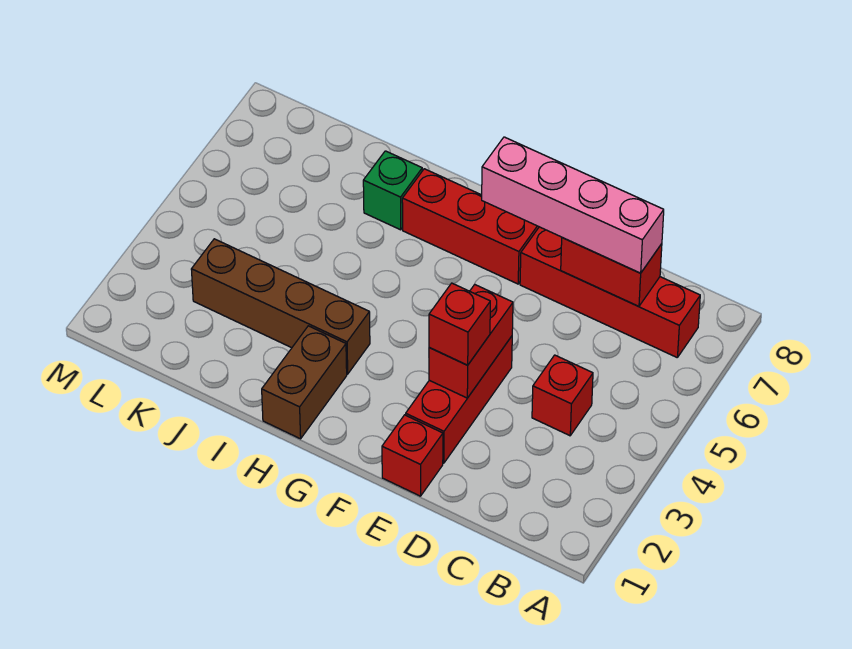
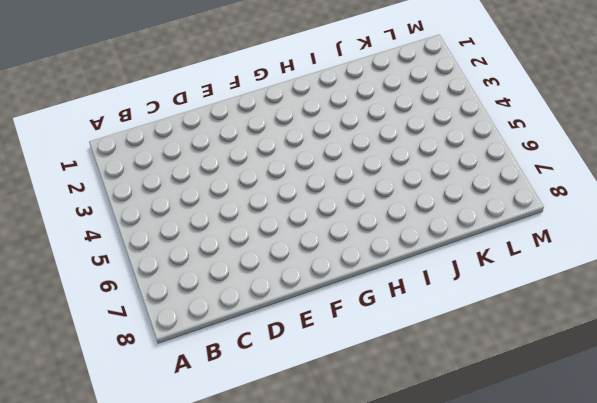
none -> red 1x4 brick [520,227,700,357]
none -> red 1x1 brick [532,355,593,436]
none -> red 1x1 brick [382,415,443,496]

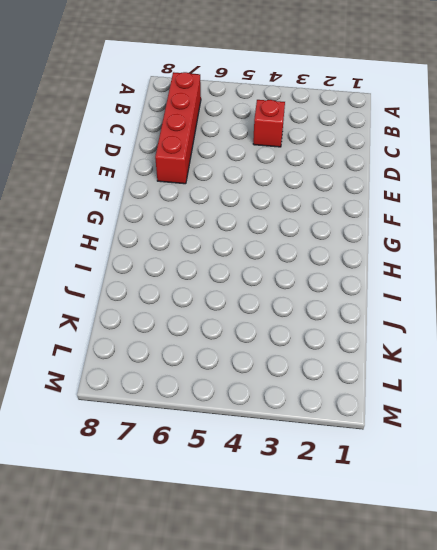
none -> red 1x1 brick [382,415,443,496]
none -> red 1x3 brick [406,336,512,463]
none -> red 1x3 brick [402,169,539,284]

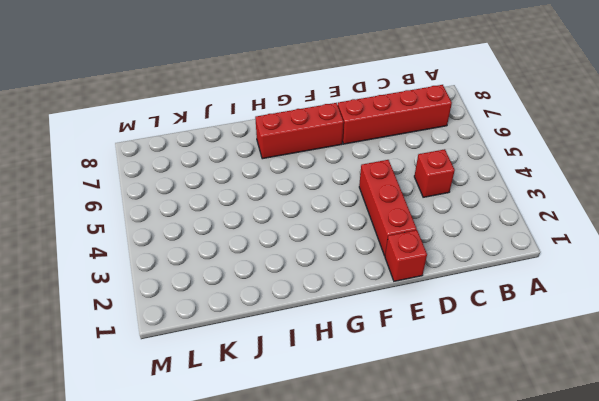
none -> brown 1x2 brick [262,326,347,439]
none -> brown 1x4 brick [191,239,370,374]
none -> green 1x1 brick [363,151,422,230]

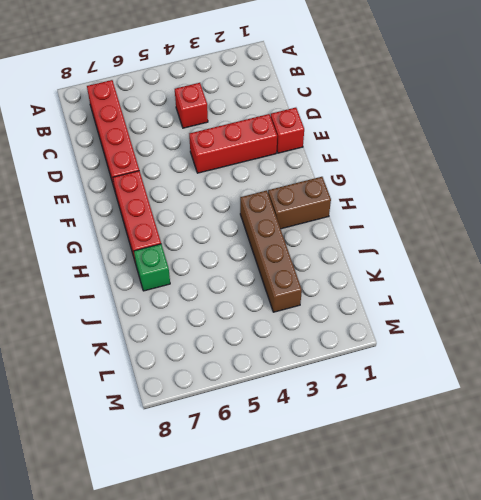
none -> red 1x2 brick [561,238,662,306]
none -> red 1x2 brick [429,284,513,398]
none -> pink 1x4 brick [482,137,664,273]

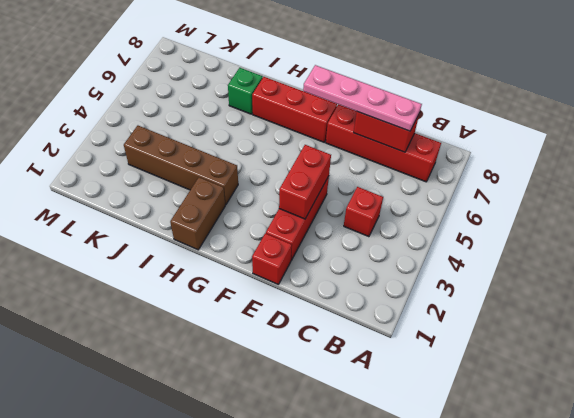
pink 1x4 plate [303,65,422,131] -> pink 1x4 brick [482,137,664,273]
none -> red 1x1 brick [429,283,490,365]

